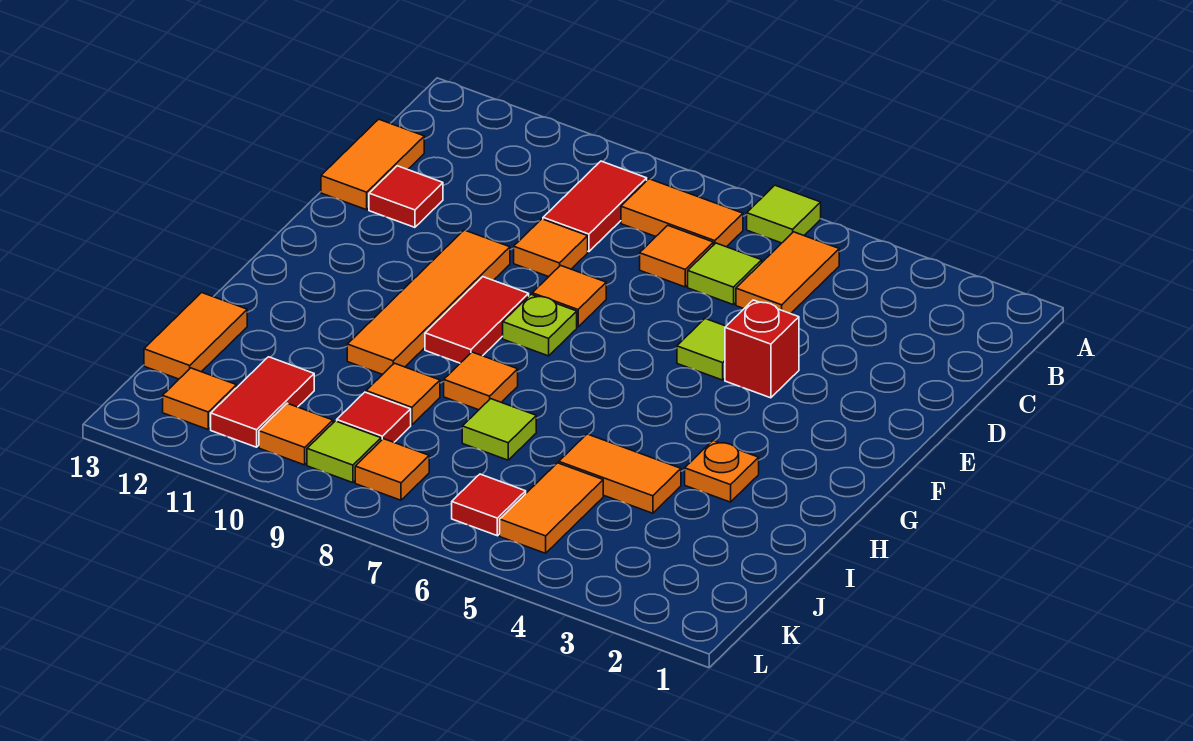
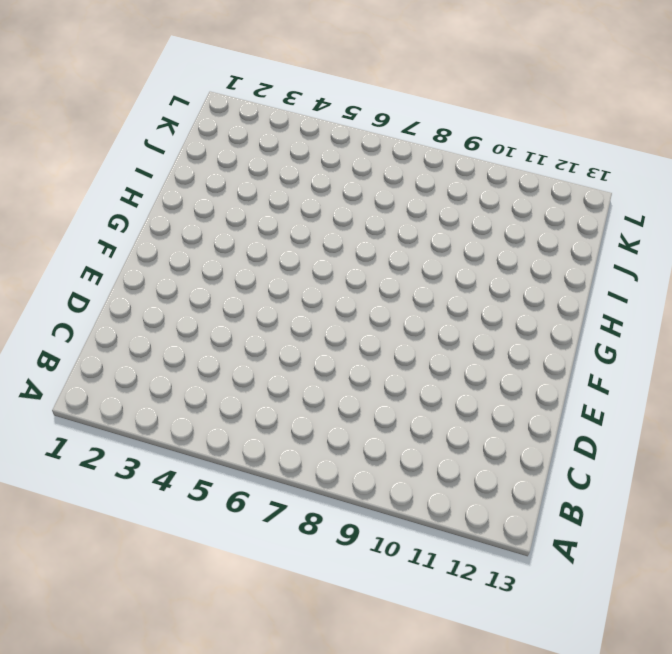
none -> lime 1x1 tile [747,185,821,243]
none -> orange 1x2 tile [736,232,839,314]
none -> orange 1x2 tile [621,179,743,247]

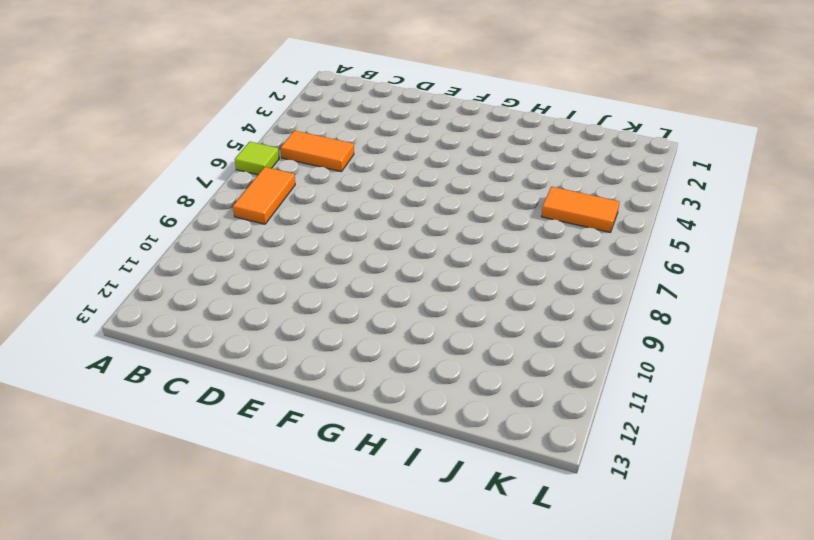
none -> red 1x2 tile [543,161,647,252]
none -> lime 1x1 tile [688,243,762,305]
none -> orange 1x1 tile [640,225,713,287]

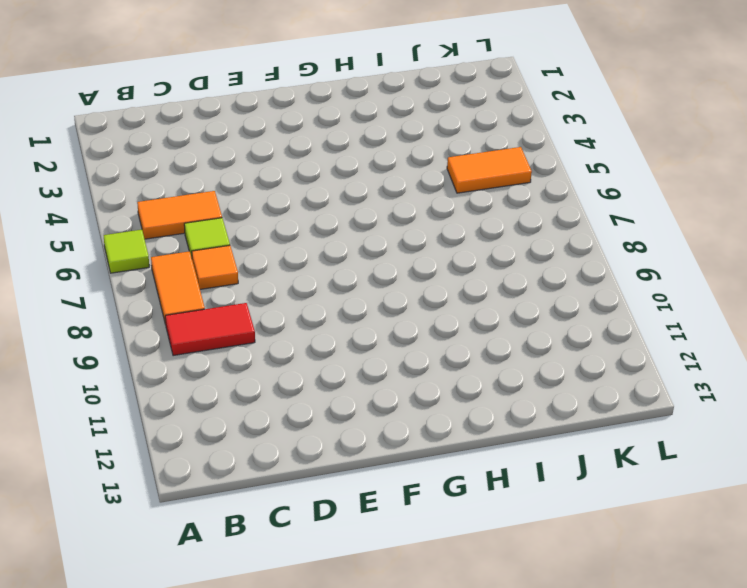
none -> orange 1x2 tile [321,119,424,210]
none -> orange 1x1 tile [514,219,588,277]
none -> red 1x1 tile [369,166,443,227]

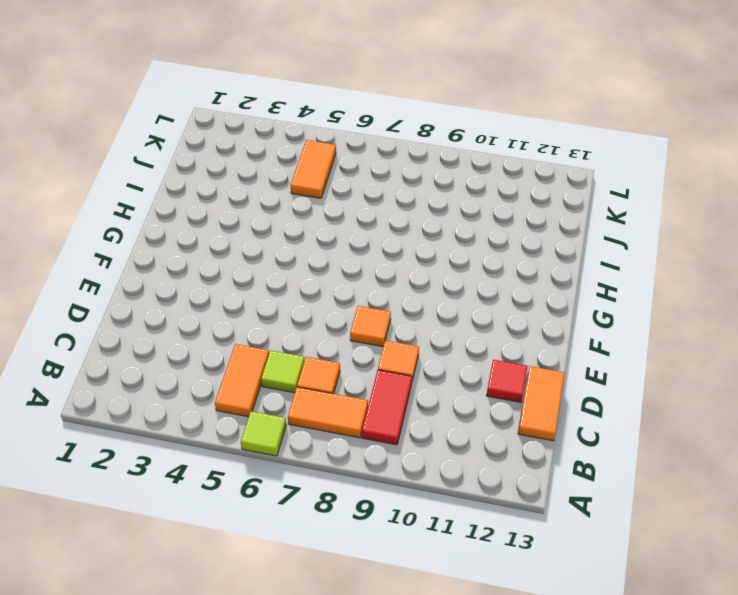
none -> red 1x1 brick [725,300,799,398]
none -> lime 1x1 tile [677,319,726,380]
none -> orange 1x4 tile [347,230,510,375]

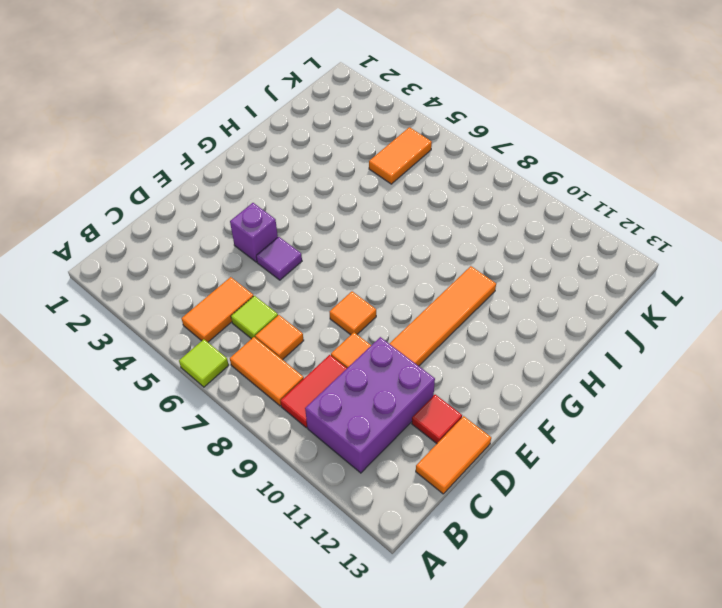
purple 2x3 brick [305,337,435,473] -> none
purple 1x1 brick [230,203,278,262] -> red 1x1 brick [725,300,799,398]
purple 1x1 tile [256,237,302,280] -> lime 1x1 tile [677,319,726,380]
none -> lime 1x1 plate [503,294,577,356]
none -> red 1x2 tile [425,277,529,363]
none -> orange 1x1 plate [685,441,759,502]

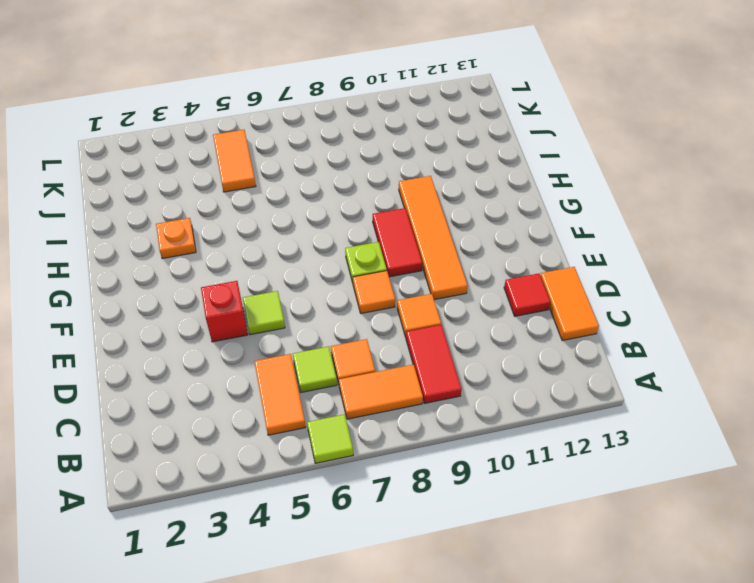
none -> orange 1x1 tile [444,352,518,410]
none -> orange 1x2 tile [559,434,681,513]
none -> lime 1x1 tile [462,399,536,460]

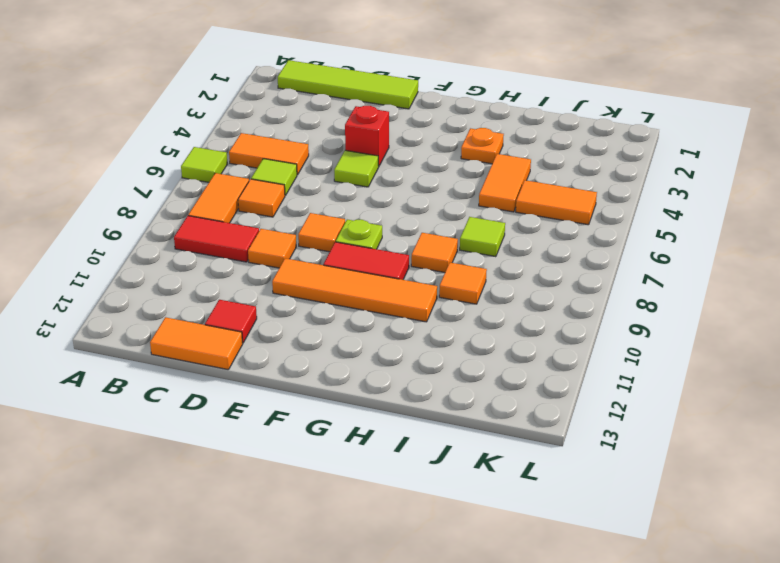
lime 1x4 tile [278,60,418,109] -> none
none -> orange 1x2 tile [144,293,247,379]
none -> red 1x1 tile [337,392,411,442]
none -> red 1x2 tile [211,357,314,447]

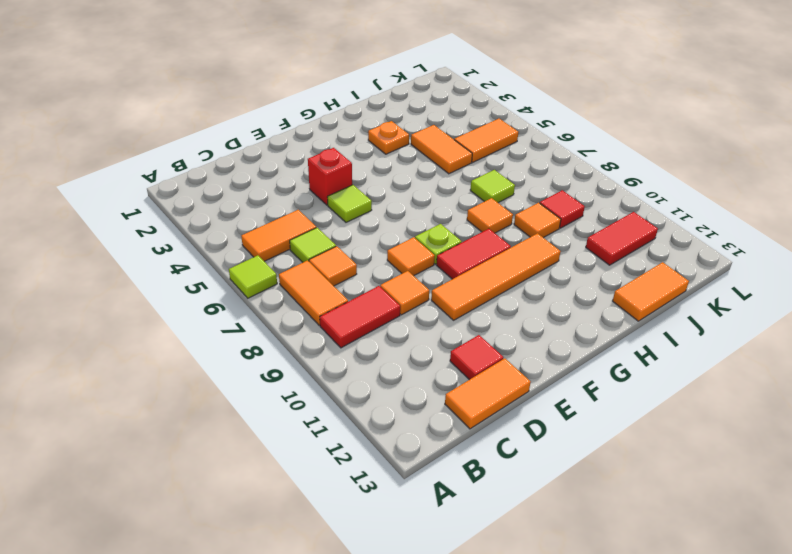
none -> red 1x1 tile [452,474,526,536]
none -> orange 1x1 tile [355,439,429,500]
none -> lime 1x1 tile [307,421,381,483]

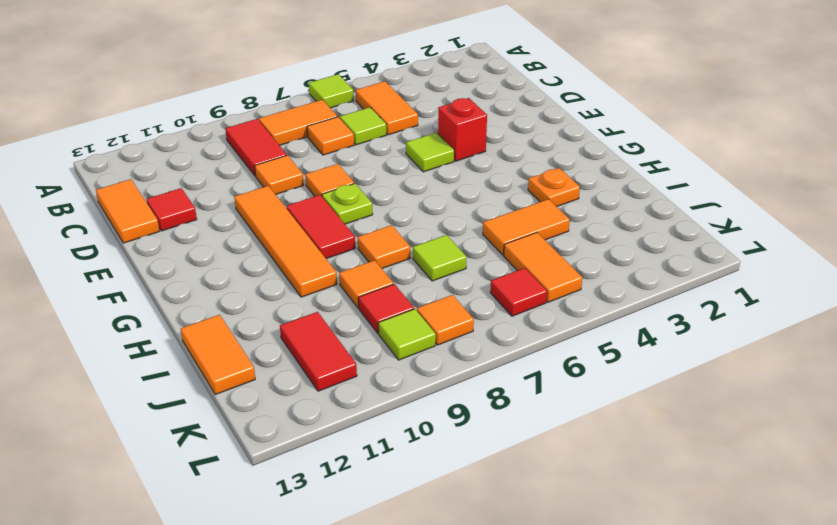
none -> orange 1x1 tile [259,403,333,465]
none -> orange 1x1 tile [163,368,237,429]

